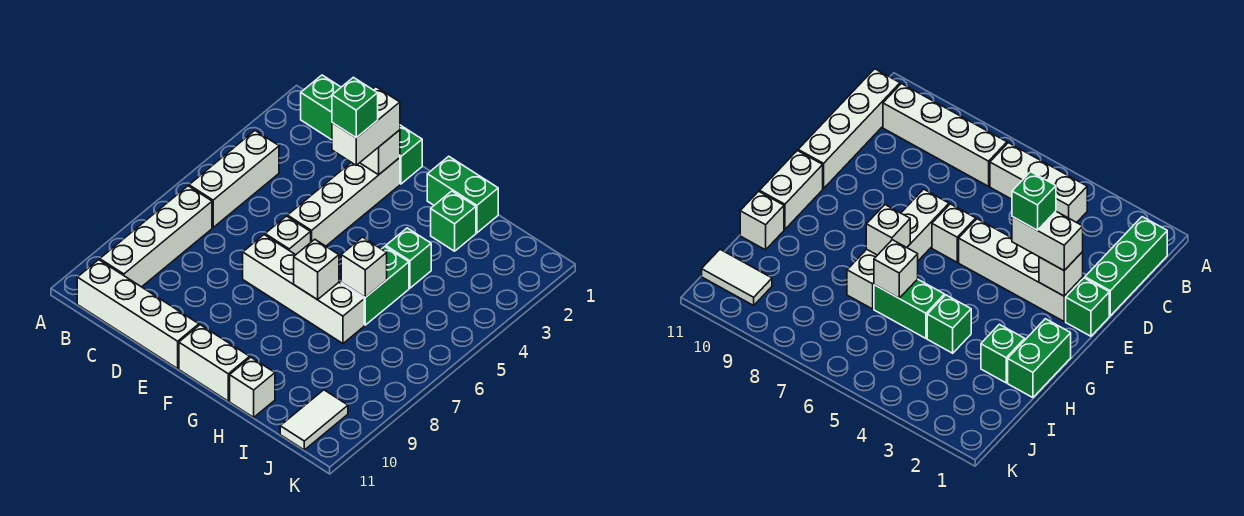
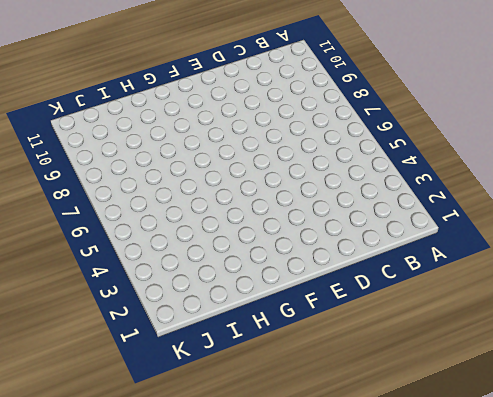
none -> green 1x3 brick [301,75,341,140]
none -> white 1x3 brick [189,131,279,227]
none -> white 1x4 brick [100,186,212,287]

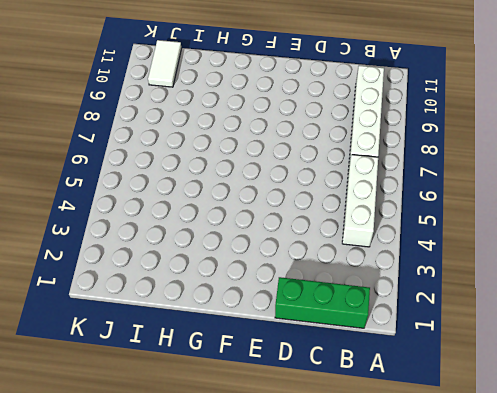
none -> white 1x4 brick [77,260,199,369]
none -> green 1x1 brick [400,125,422,184]
none -> white 1x4 brick [287,158,400,246]

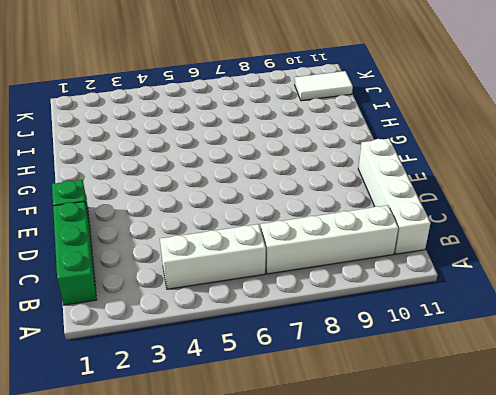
none -> white 1x4 brick [287,158,400,246]
none -> white 1x1 brick [265,216,311,255]
none -> white 1x4 brick [243,235,364,343]

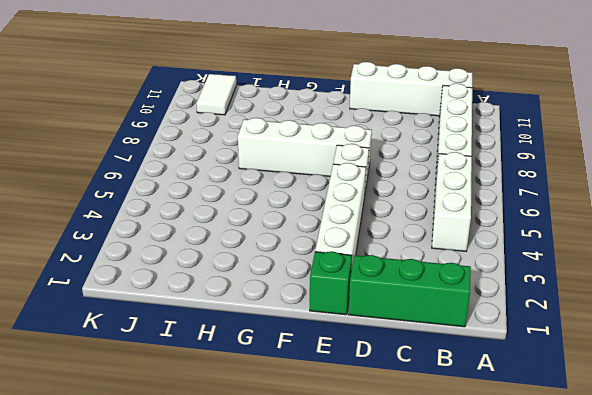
none -> white 1x2 brick [179,325,250,401]
none -> green 1x2 brick [427,156,498,233]
none -> green 1x1 brick [431,191,476,251]

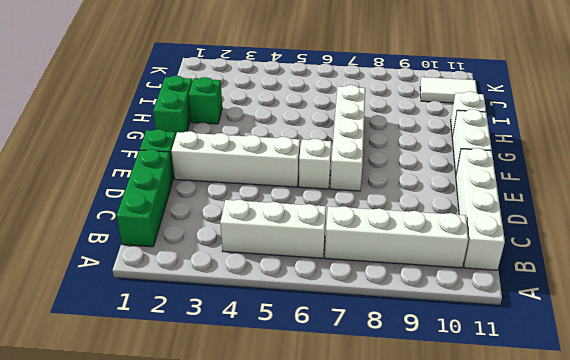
none -> green 1x1 brick [386,228,431,288]
none -> green 1x2 brick [341,247,409,325]
none -> white 1x1 brick [360,130,400,175]

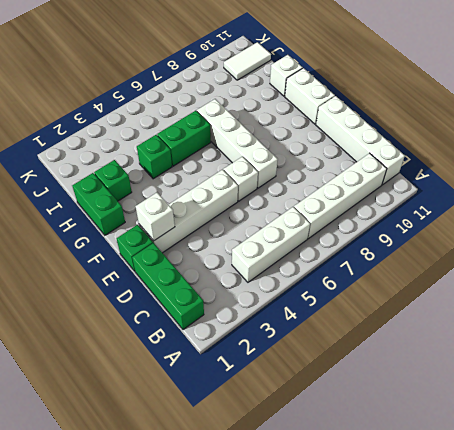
none -> white 1x1 brick [294,239,339,300]
none -> white 1x1 brick [341,237,387,297]
none -> white 1x2 brick [332,87,400,165]

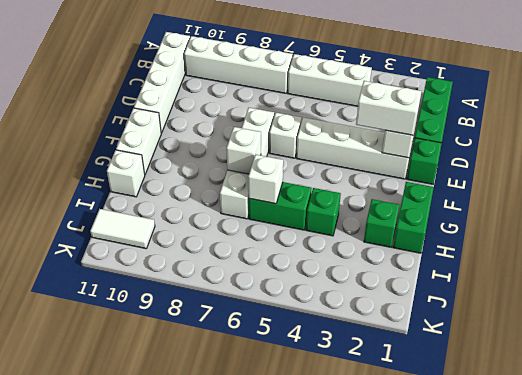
none -> green 1x1 brick [332,77,378,138]

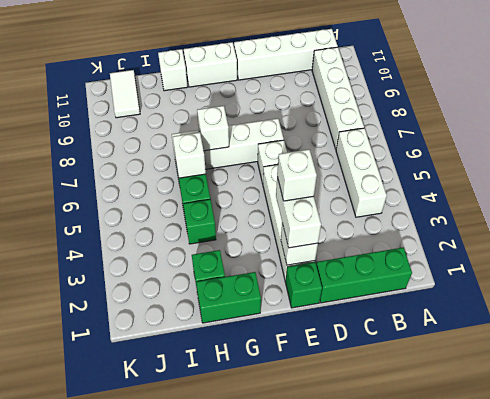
white 1x1 brick [277,149,317,201] -> green 1x1 brick [332,77,378,138]

